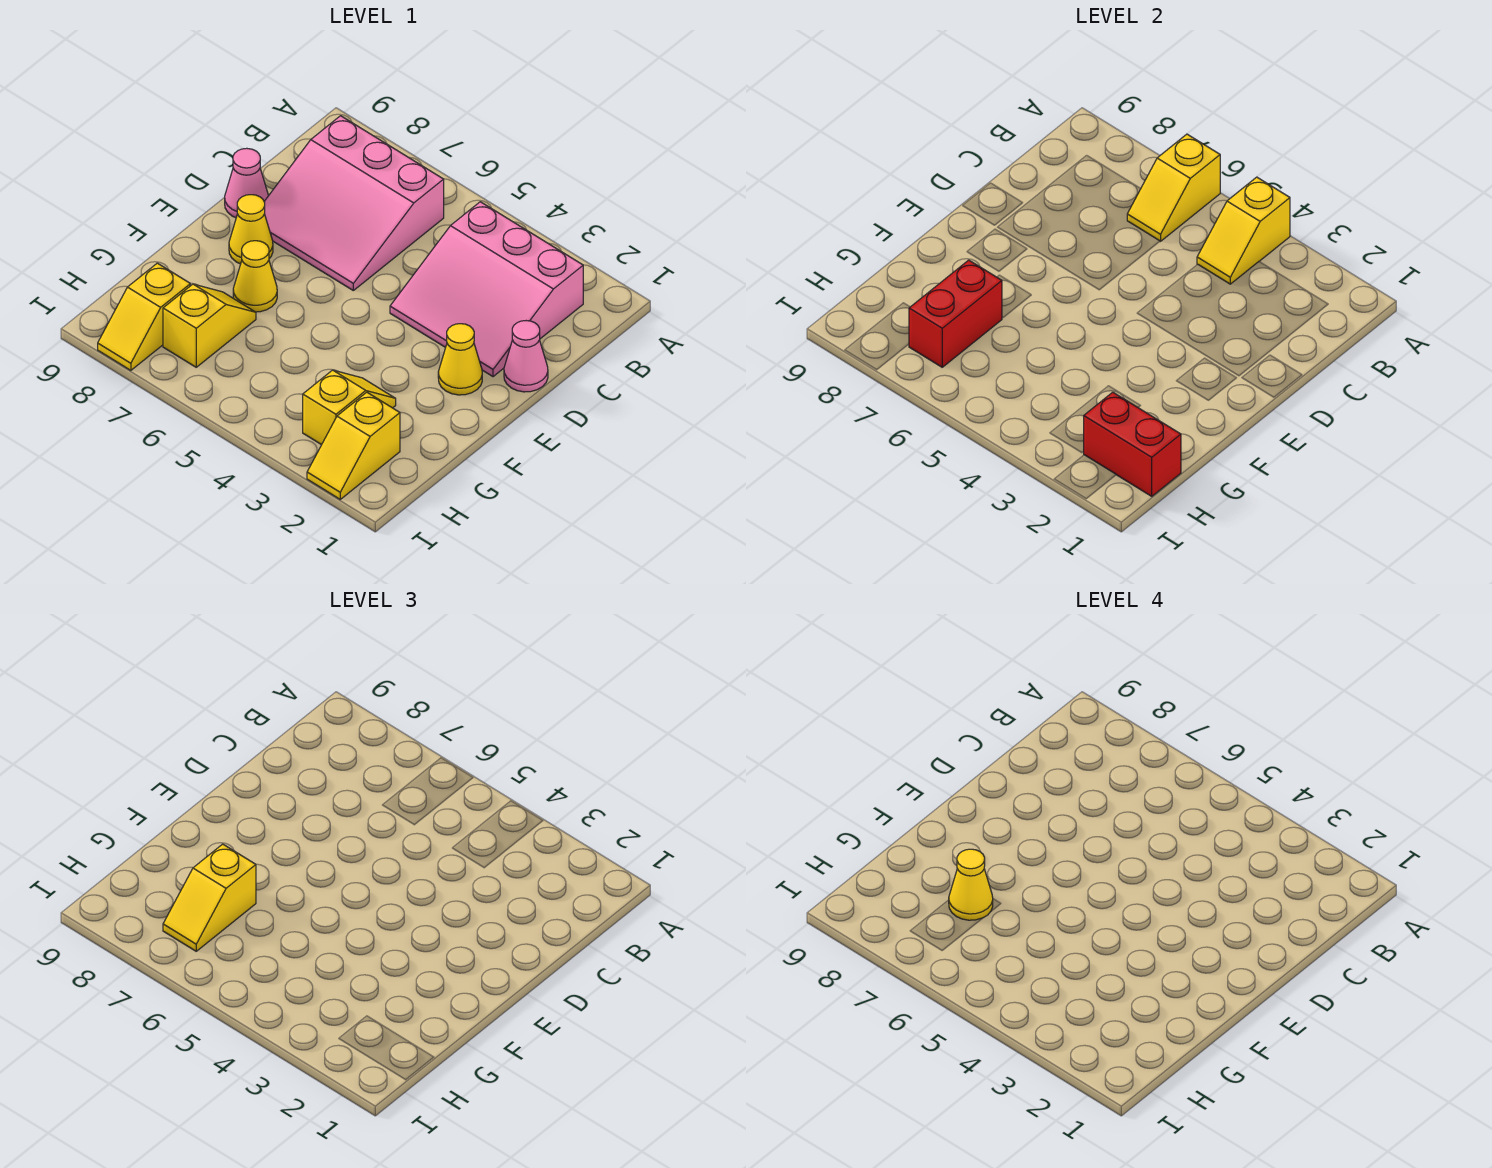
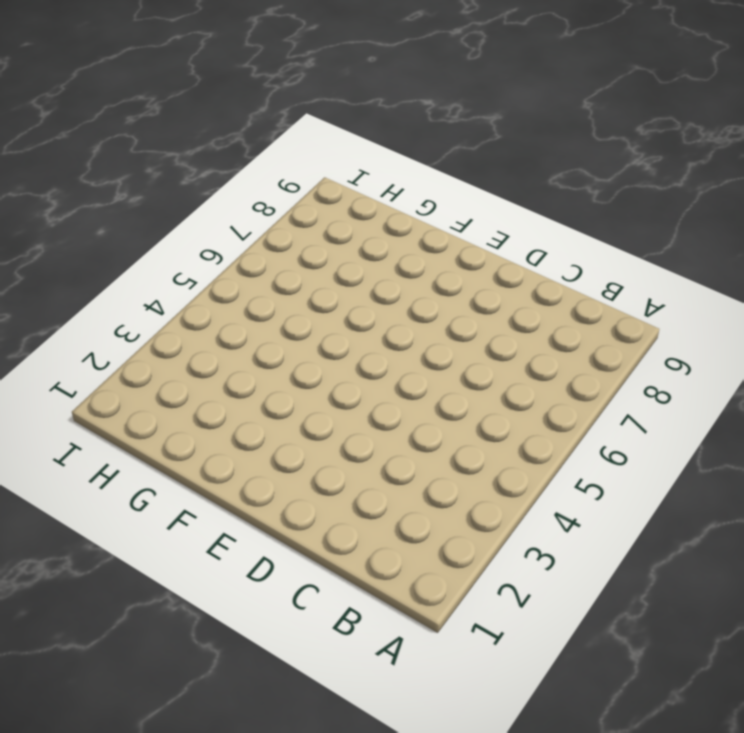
none -> pink 3x3 slope [390,202,583,377]
none -> pink 3x3 slope [264,116,444,290]
none -> pink 1x1 cone [504,321,548,392]

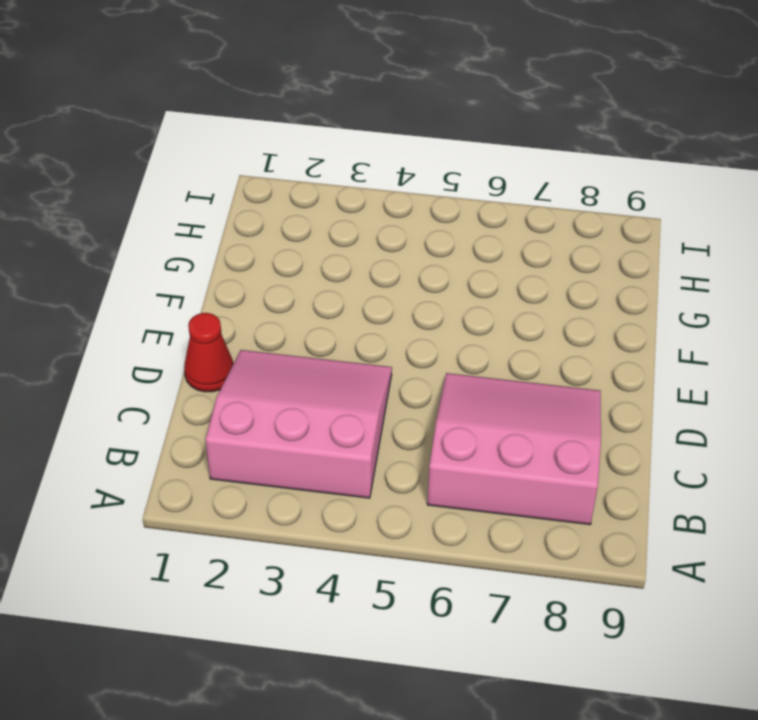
red 1x1 cone [184,313,234,392] -> pink 1x1 cone [504,321,548,392]
none -> pink 1x1 cone [225,148,268,218]
none -> yellow 1x1 cone [438,324,482,395]
none -> yellow 1x1 cone [229,195,273,264]

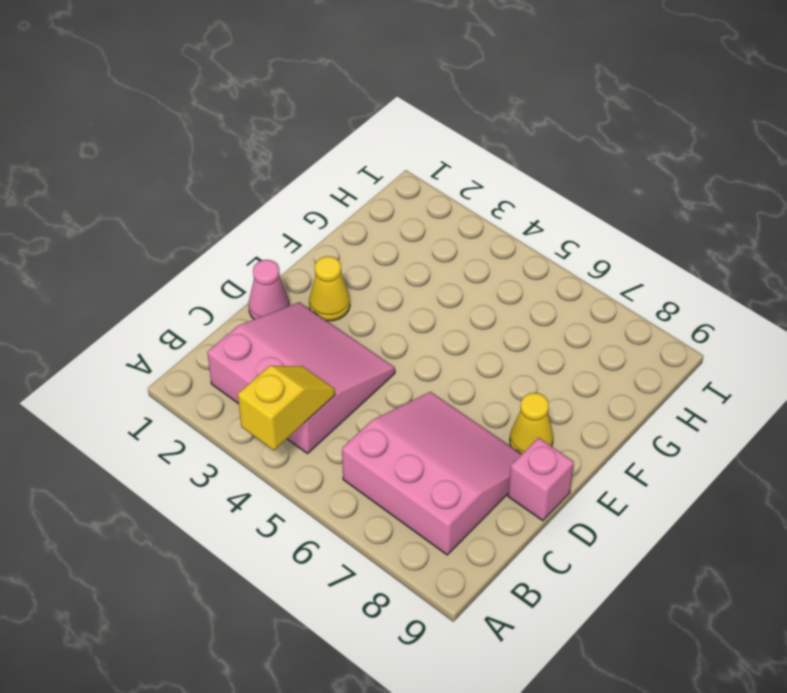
pink 1x1 brick [508,438,574,521] -> pink 1x1 cone [225,148,268,218]
none -> yellow 1x1 cone [233,241,277,312]
none -> yellow 1x2 slope [303,370,396,445]
none -> yellow 1x2 slope [163,284,256,367]

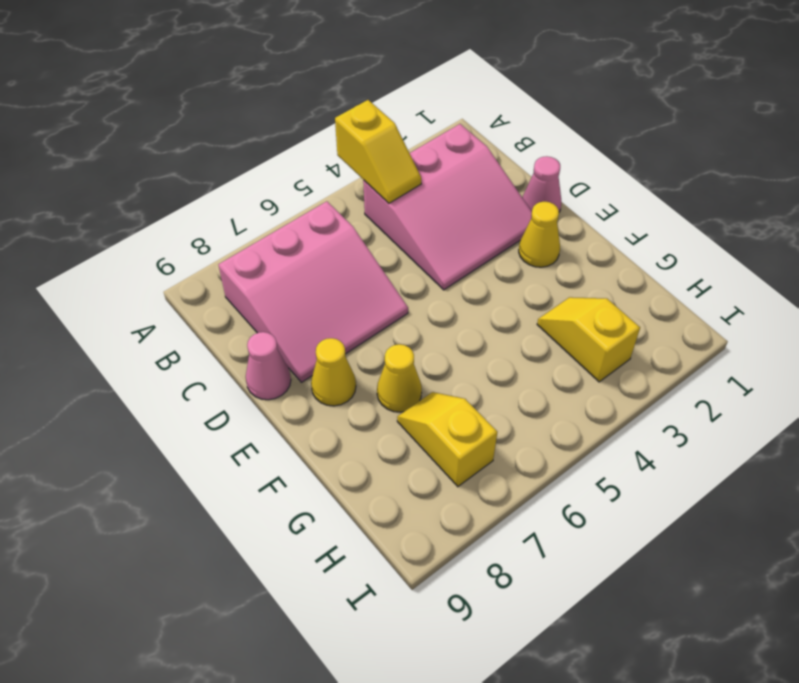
none -> yellow 1x2 slope [307,392,400,499]
none -> yellow 1x2 slope [98,263,190,370]
none -> yellow 1x2 slope [1127,134,1220,241]

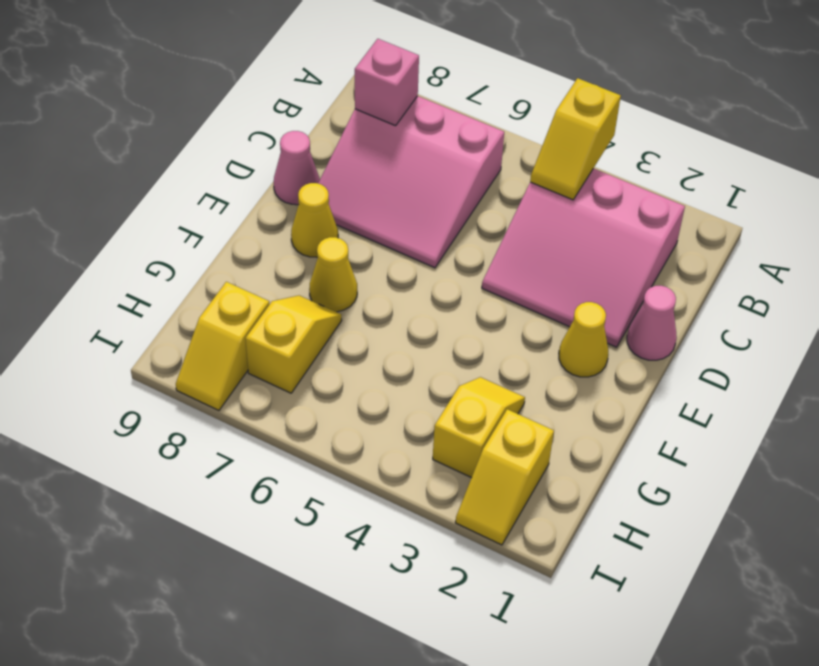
pink 1x1 brick [355,39,419,126] -> none
none -> yellow 1x2 slope [1127,134,1220,241]
none -> red 1x2 brick [909,260,1002,367]
none -> red 1x2 brick [1083,392,1181,496]

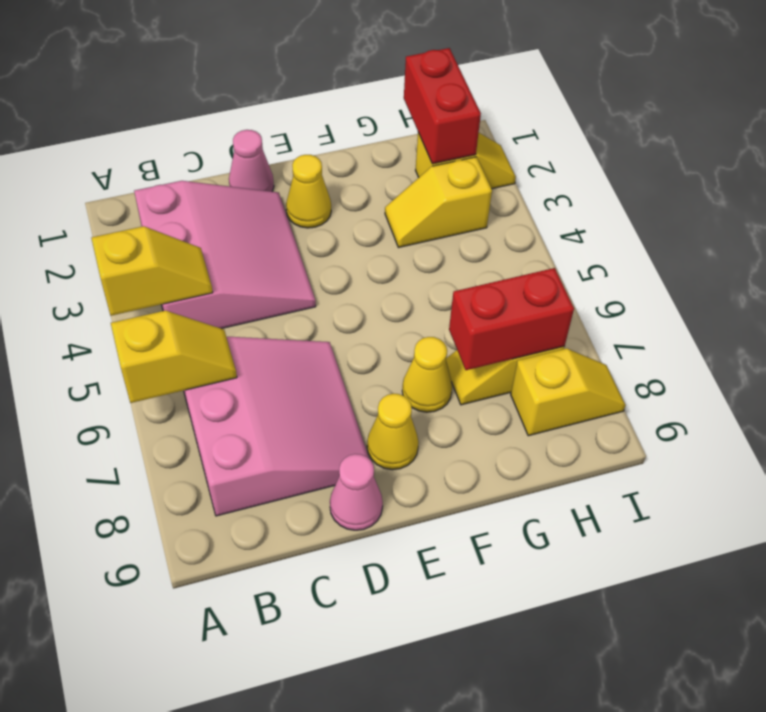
none -> yellow 1x2 slope [163,844,256,951]
none -> yellow 1x1 cone [949,849,993,920]

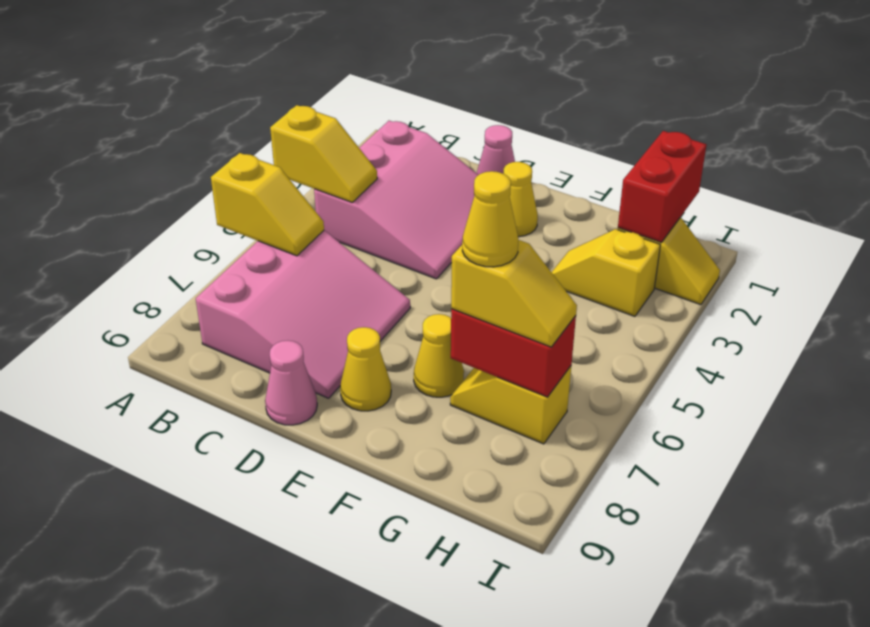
none -> yellow 1x2 slope [98,263,190,370]

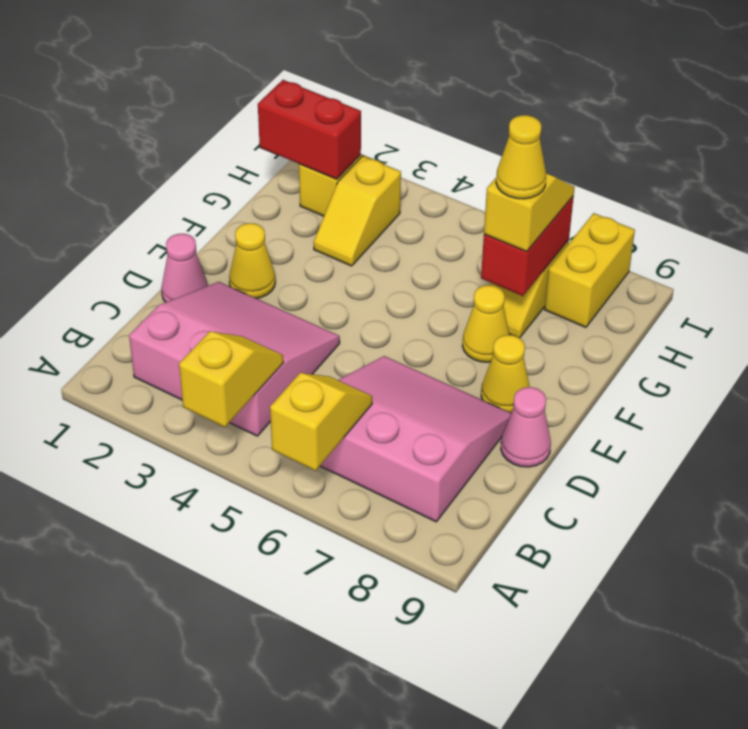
yellow 1x2 brick [545,213,635,327] -> yellow 1x2 slope [98,263,190,370]

